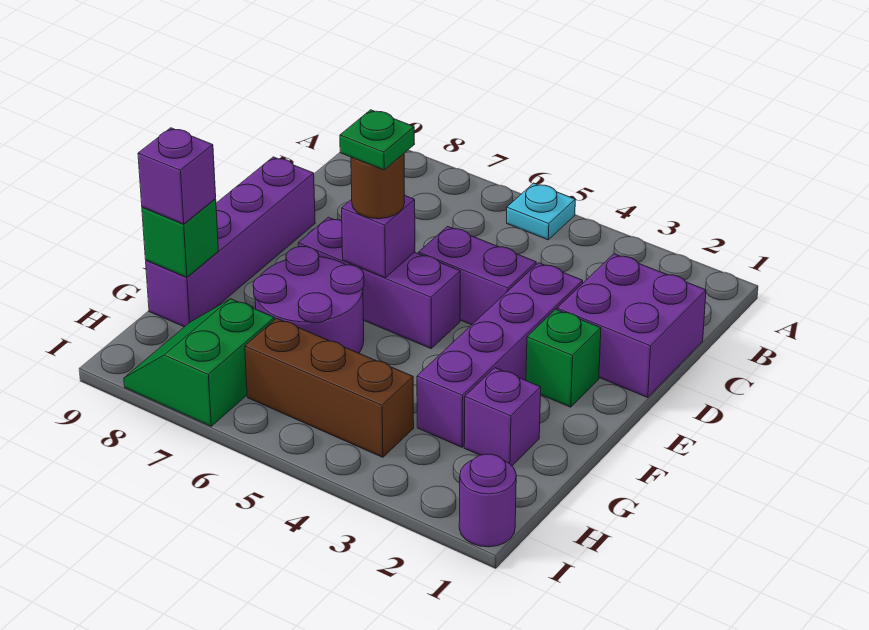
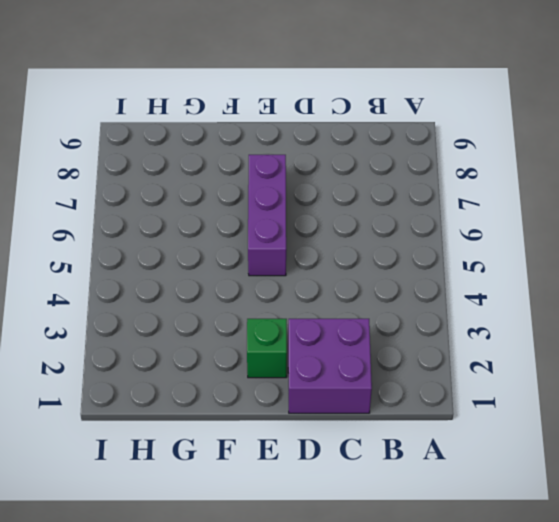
none -> cyan 1x1 plate [507,183,575,240]
none -> purple 1x4 brick [417,263,583,447]
none -> purple 1x2 brick [419,227,536,325]

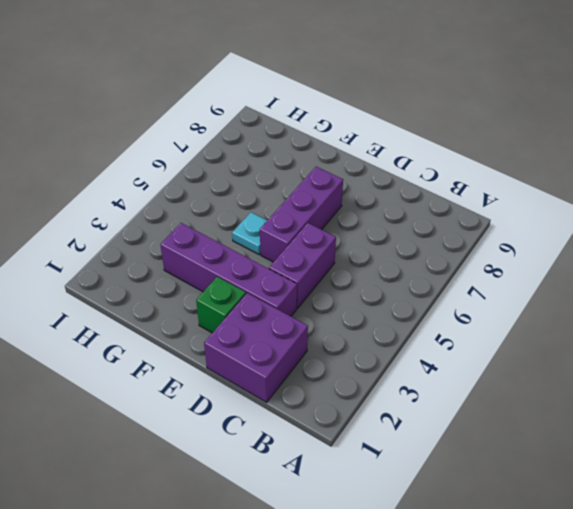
cyan 1x1 plate [232,212,267,254] -> cyan 1x1 plate moved to [507,183,575,240]
none -> purple 1x4 brick [146,157,315,327]
none -> purple 2x2 round brick [253,247,364,353]
none -> purple 1x1 brick [464,368,541,466]

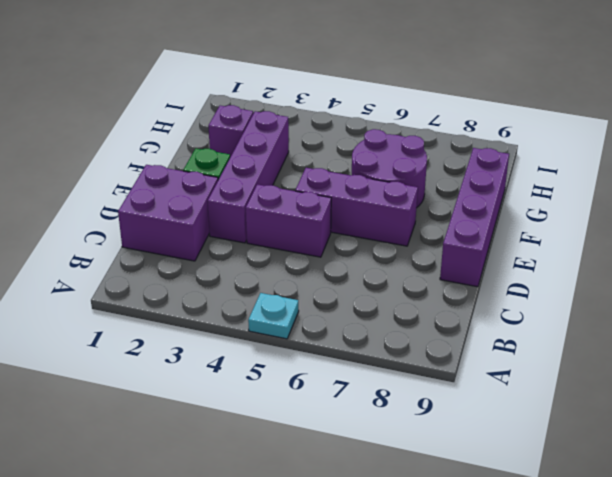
none -> brown 1x3 brick [245,318,414,457]
none -> green 2x2 slope [124,299,275,426]
none -> purple 1x1 round brick [459,454,516,547]

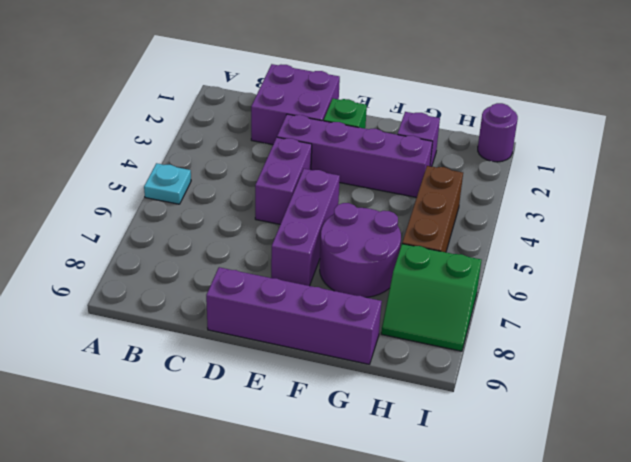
none -> purple 1x1 brick [342,195,415,278]
none -> green 1x1 brick [142,199,218,277]
none -> brown 1x1 round brick [351,154,405,219]

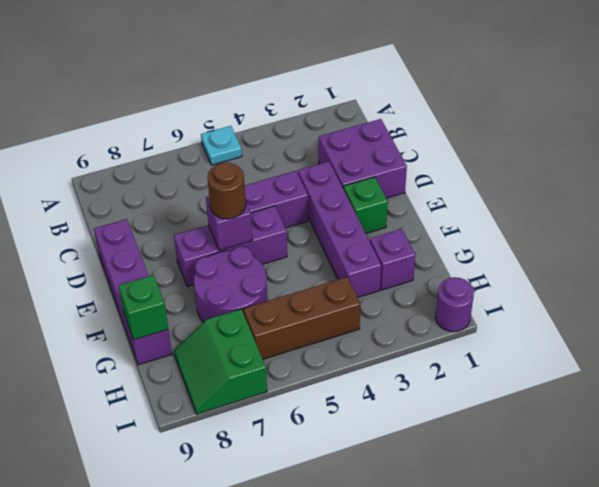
none -> purple 1x1 brick [138,128,216,224]
none -> green 1x1 plate [340,110,415,170]

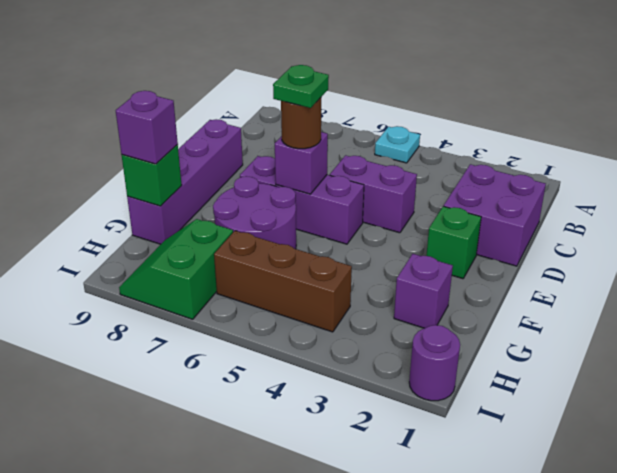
none -> purple 1x4 brick [417,263,583,447]

